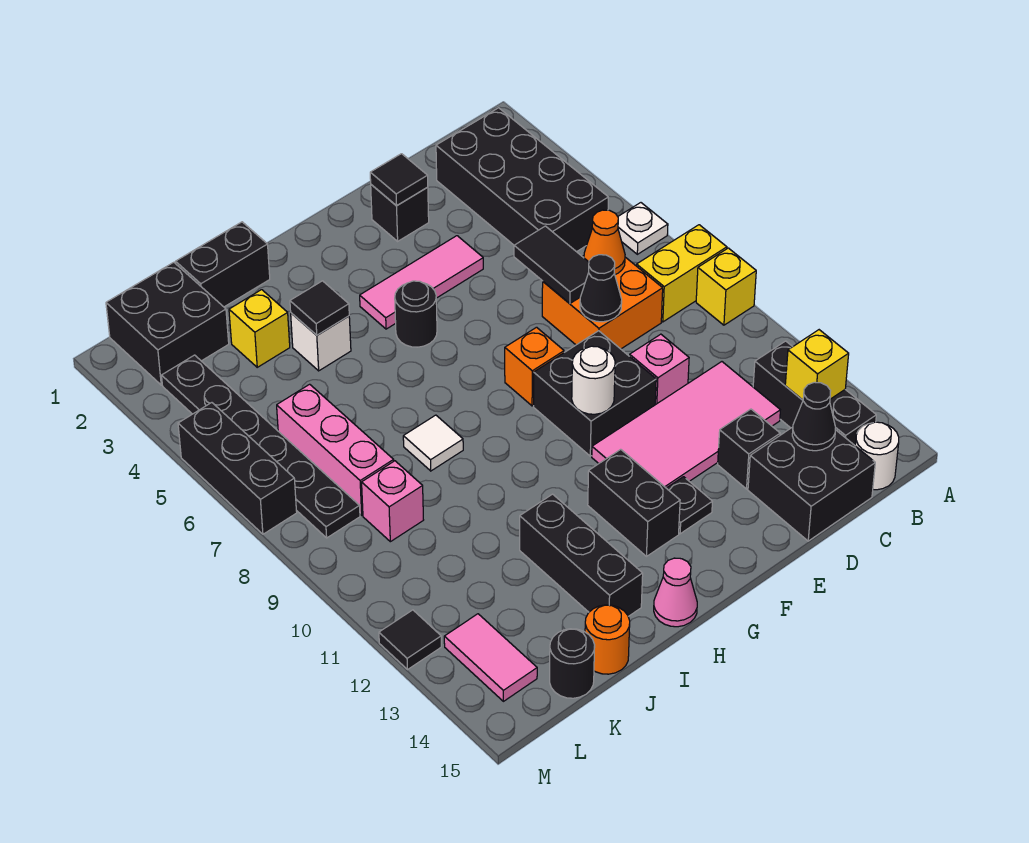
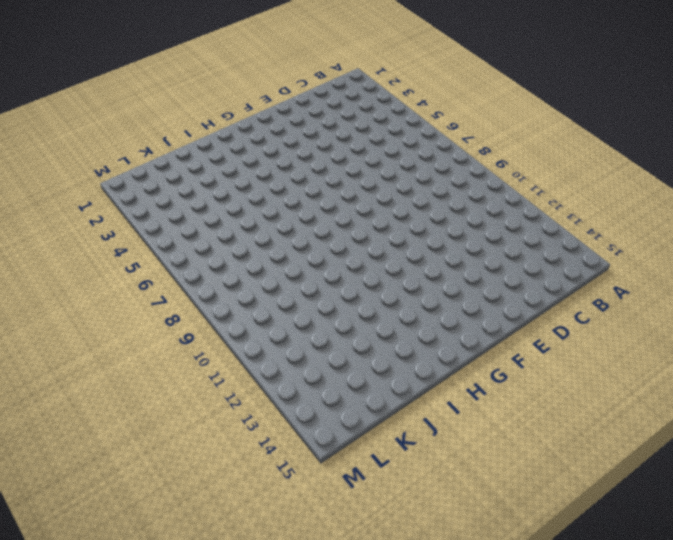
none -> white 1x1 plate [618,203,668,254]
none -> yellow 1x2 brick [636,225,727,322]
none -> yellow 1x1 brick [696,248,756,325]
none -> black 2x4 brick [436,108,608,252]

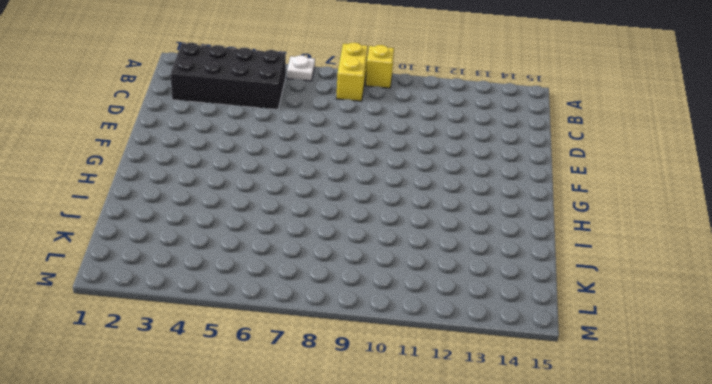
none -> black 1x3 brick [753,341,876,445]
none -> white 1x1 round brick [855,422,899,490]
none -> orange 2x2 brick [542,256,663,349]
none -> pink 2x4 tile [592,362,780,488]

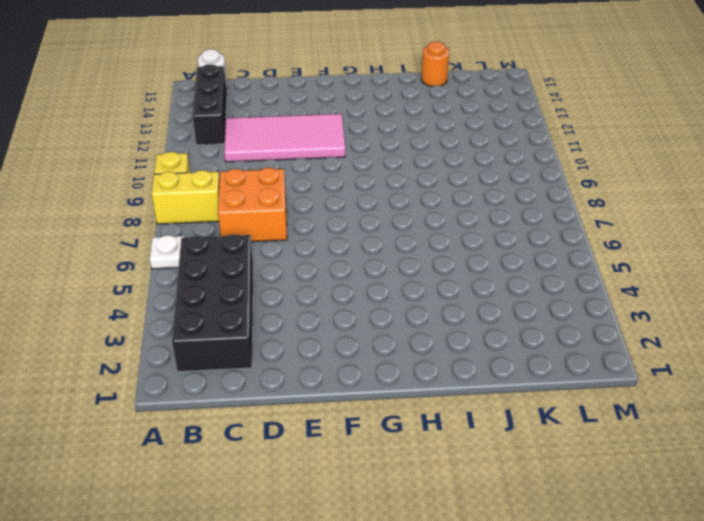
none -> black 2x2 brick [748,427,875,541]
none -> pink 1x1 brick [630,334,689,405]
none -> black 1x1 brick [718,409,780,489]
none -> black 1x1 brick [371,185,429,241]

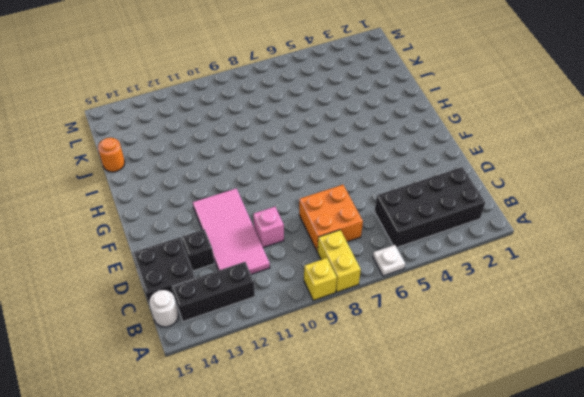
none -> black 1x1 brick [371,185,429,241]
none -> pink 1x3 tile [360,236,483,329]
none -> black 2x2 brick [534,331,656,456]
none -> orange 1x1 brick [505,327,564,406]

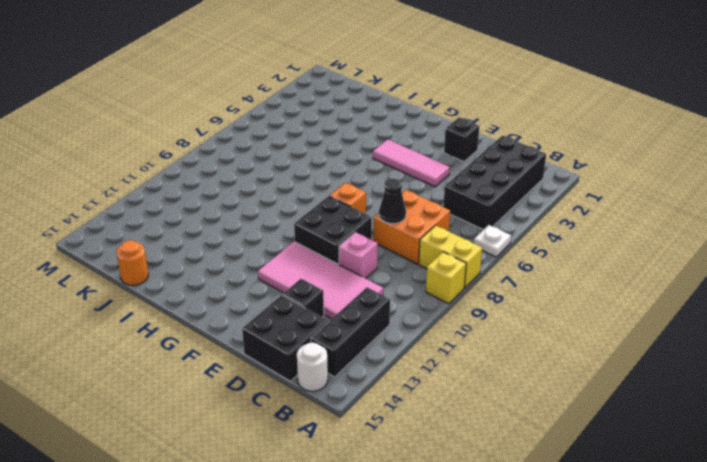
none -> black 1x1 plate [667,477,712,534]
none -> black 1x1 round brick [395,281,437,347]
none -> black 1x2 brick [588,449,680,556]
none -> pink 1x1 cone [654,558,697,627]

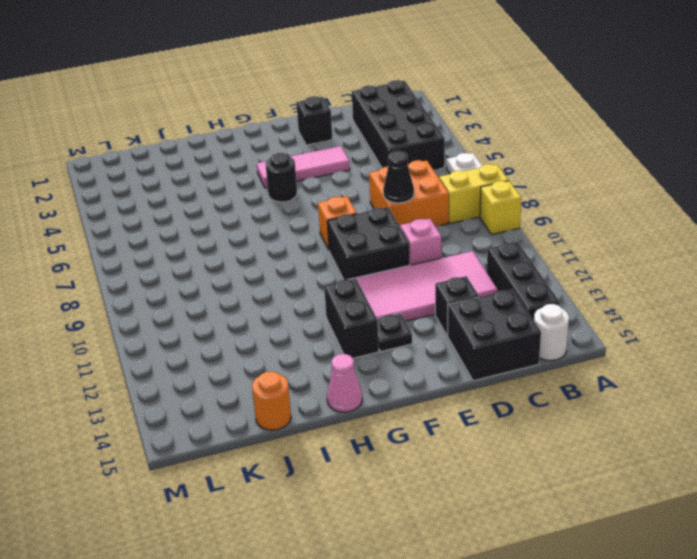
none -> black 1x2 brick [176,222,270,307]
none -> white 1x1 brick [291,313,351,371]
none -> white 1x1 tile [403,415,463,471]
none -> black 1x3 brick [520,494,643,616]

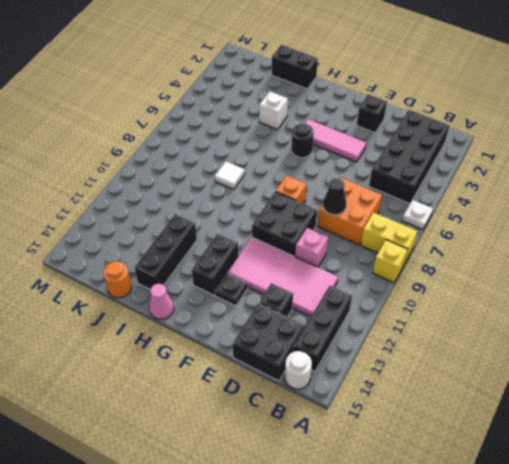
none -> yellow 1x1 brick [229,290,290,367]
none -> black 2x2 brick [106,262,229,385]
none -> pink 1x3 brick [277,384,394,515]
none -> pink 1x1 brick [362,461,423,542]

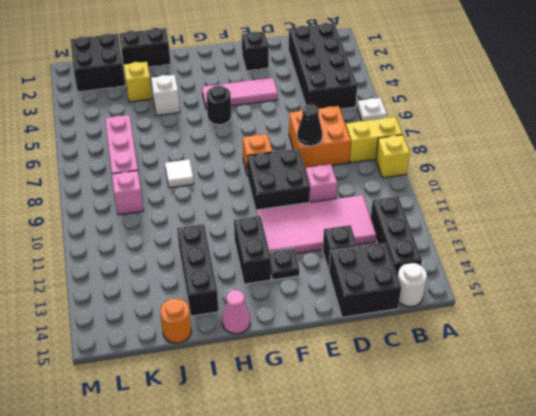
none -> black 1x1 round brick [550,629,595,698]
none -> black 1x6 plate [162,355,360,538]
none -> pink 1x2 tile [444,614,537,701]
none -> black 1x3 brick [178,403,297,534]

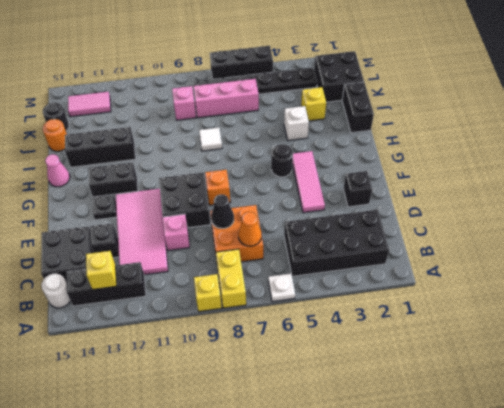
none -> black 1x1 tile [379,610,441,670]
none -> black 1x1 cone [792,382,836,451]
none -> black 1x2 tile [514,226,589,304]
none -> black 1x1 tile [370,154,428,205]

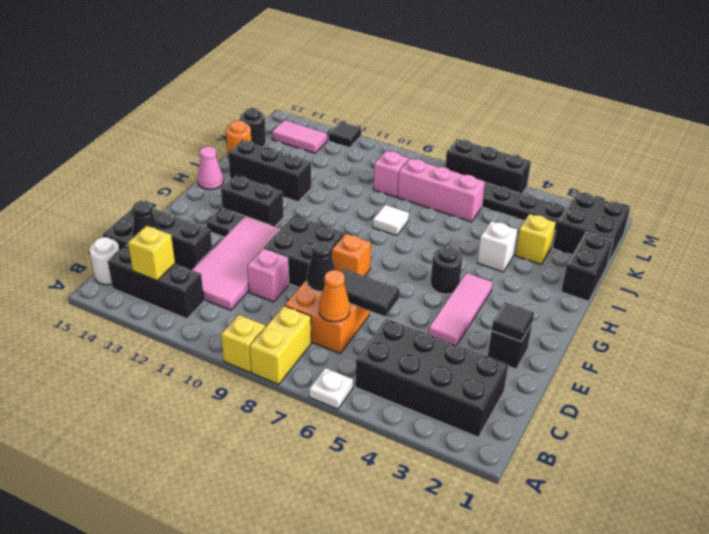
none -> white 1x1 round brick [572,346,615,414]
none -> black 1x1 tile [290,281,349,335]

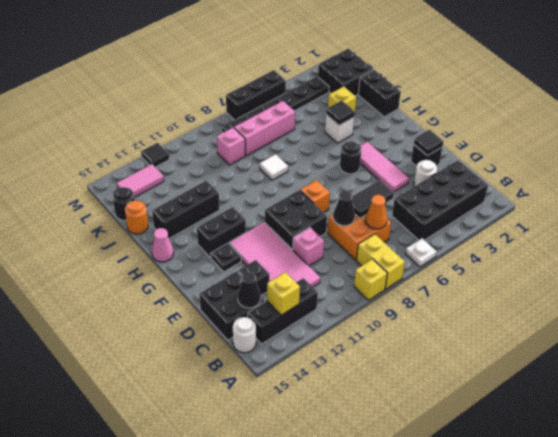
white 1x1 round brick [414,160,437,186] -> white 1x1 round brick moved to [572,346,615,414]

